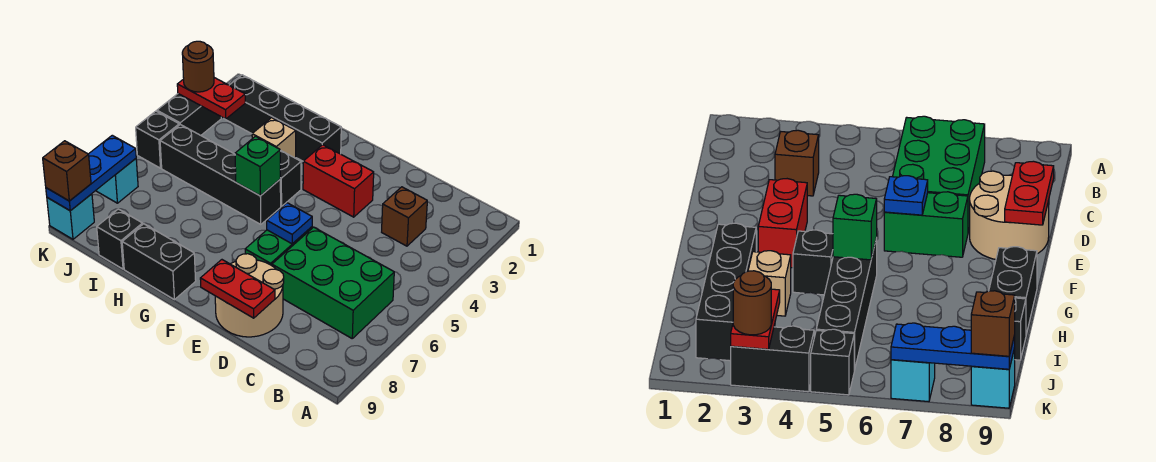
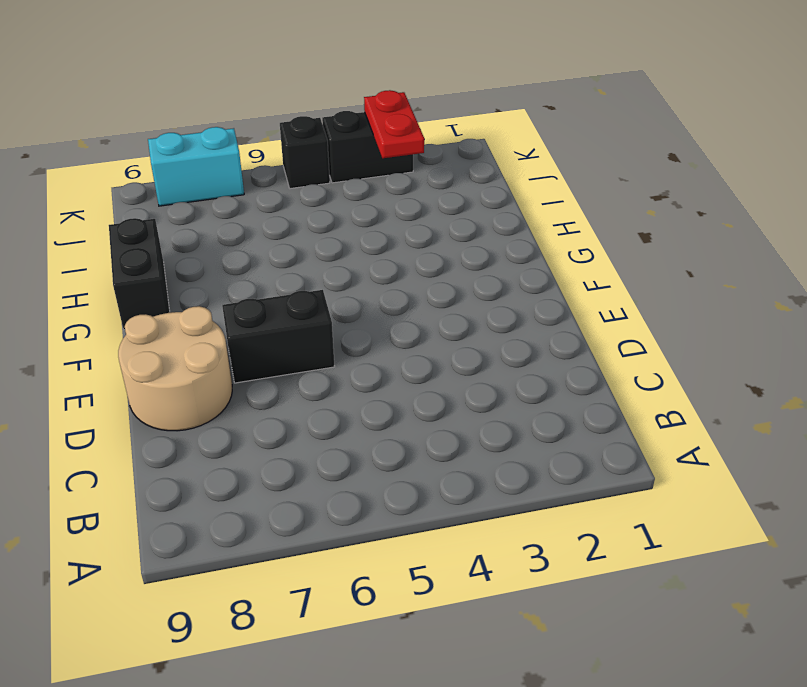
black 1x2 brick [222,290,335,383] -> green 1x2 brick [245,227,312,266]
cyan 1x2 brick [148,127,244,206] -> cyan 1x1 brick [96,159,138,203]
none -> green 2x3 brick [272,227,394,338]
none -> brown 1x1 brick [382,187,427,246]
none -> red 1x2 brick [303,145,374,217]

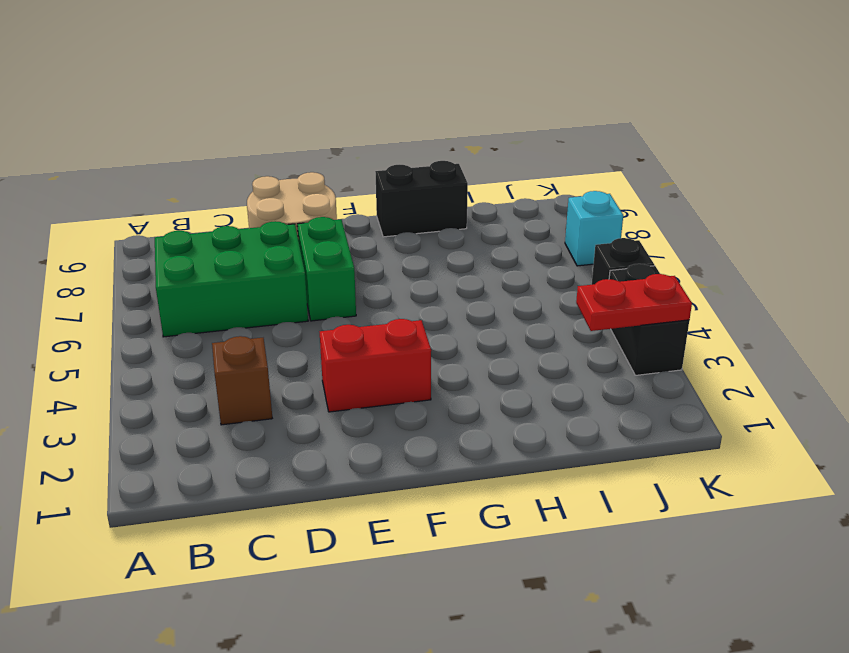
none -> black 1x4 brick [224,75,341,161]
none -> black 1x1 brick [280,150,301,206]
none -> black 1x4 brick [160,124,281,225]

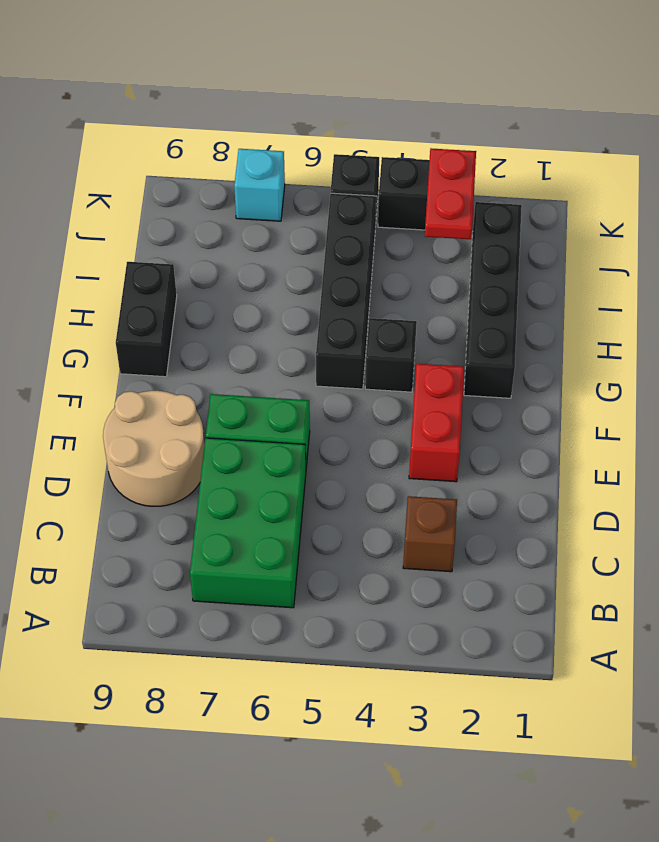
none -> tan 1x1 brick [252,118,296,158]
none -> black 1x1 brick [97,209,143,269]
none -> cyan 1x1 brick [47,194,94,239]

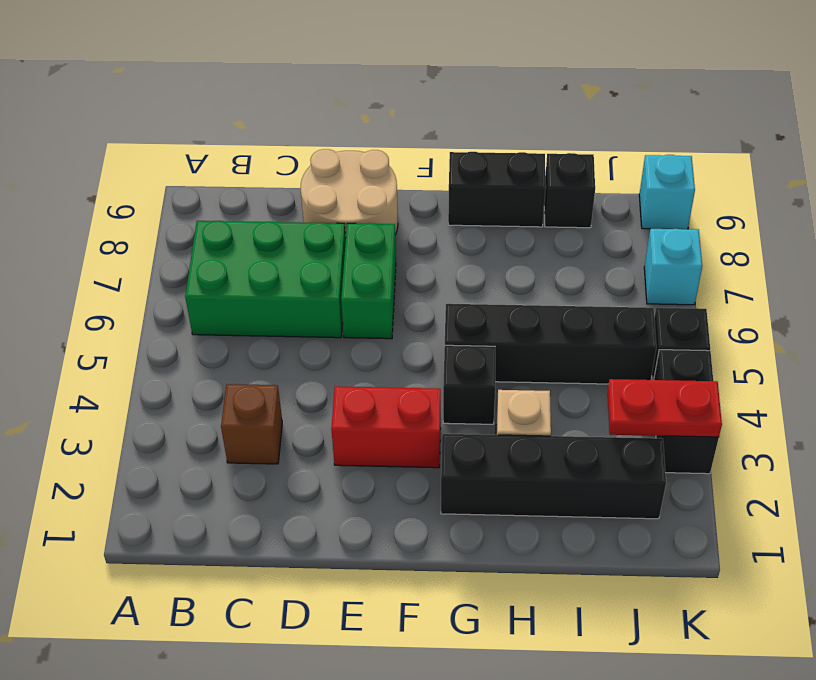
none -> red 1x2 plate [200,260,275,318]
none -> blue 1x1 plate [267,203,312,244]
none -> green 1x1 brick [235,136,280,196]

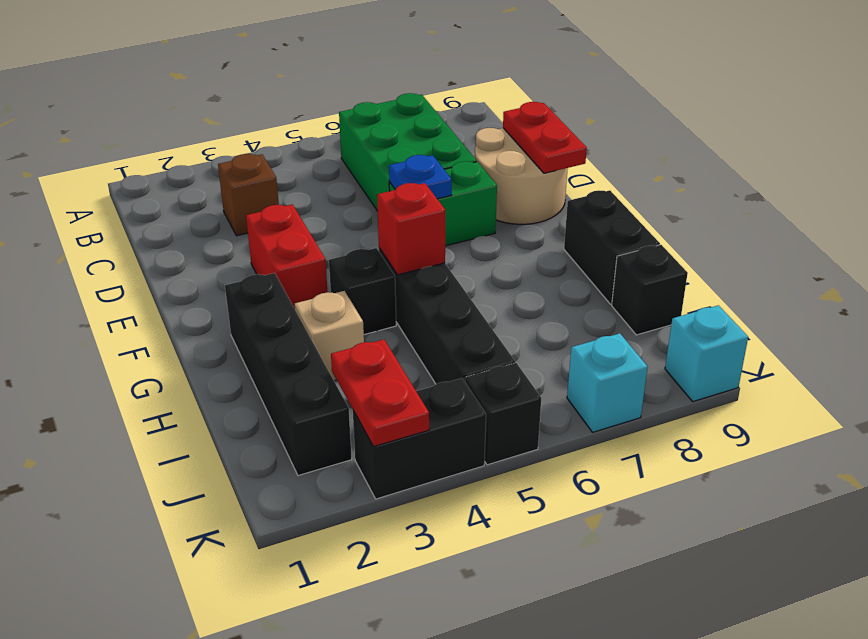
red 1x1 brick [377,183,445,275] -> green 1x1 brick [235,136,280,196]
none -> blue 1x3 plate [46,135,136,211]
none -> brown 1x1 round brick [182,41,214,92]
none -> brown 1x1 brick [43,141,91,201]

